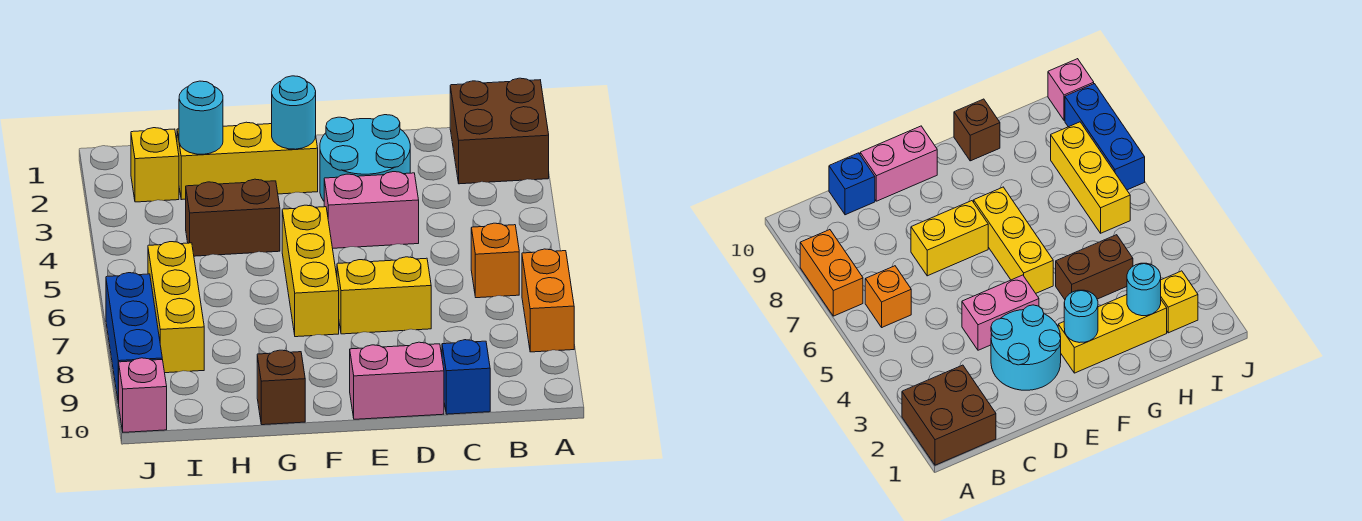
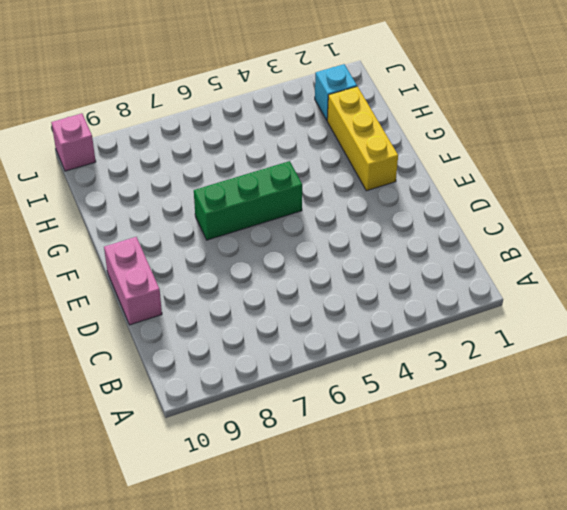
green 1x3 brick [194,161,302,240] -> yellow 1x3 brick [282,205,339,337]
cyan 1x1 brick [315,64,357,120] -> yellow 1x1 brick [131,128,179,202]
none -> brown 2x2 brick [450,78,549,184]
none -> orange 1x2 brick [522,249,574,352]
none -> orange 1x1 brick [471,223,519,298]

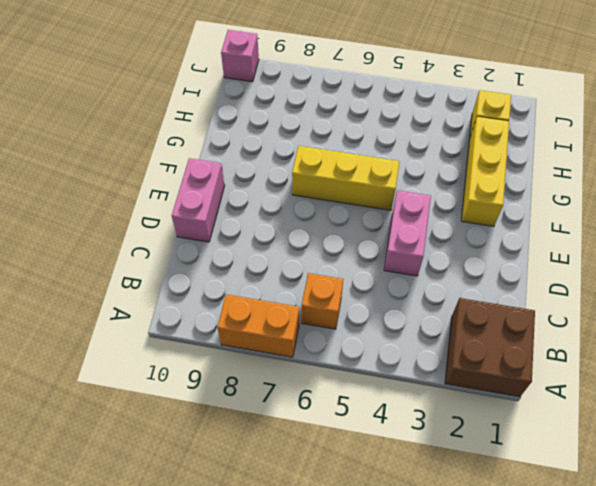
none -> blue 1x1 brick [442,340,490,414]
none -> cyan 2x2 round brick [320,115,410,201]
none -> yellow 1x2 brick [337,257,431,334]

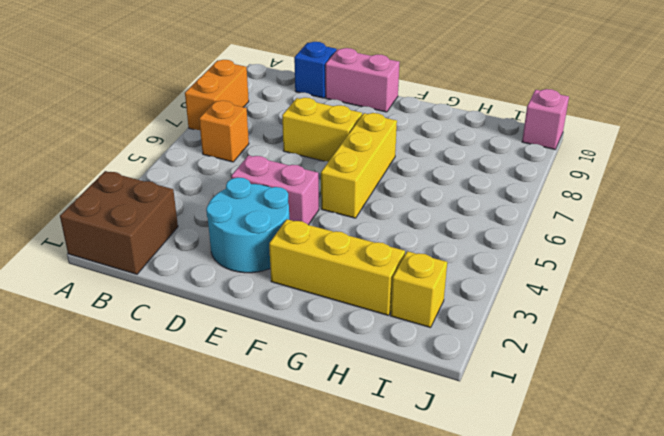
none -> brown 1x2 brick [186,179,280,256]
none -> brown 1x1 brick [257,350,305,425]
none -> yellow 1x3 brick [148,242,204,373]

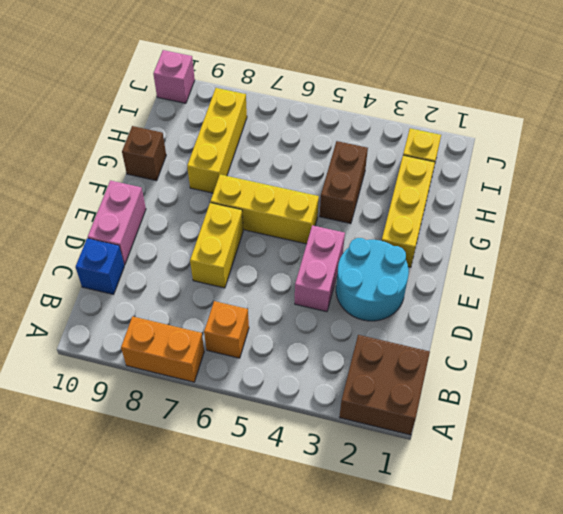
yellow 1x3 brick [187,88,247,193] -> yellow 1x3 brick turned to [148,242,204,373]
none -> blue 1x3 brick [106,273,162,404]
none -> cyan 1x1 round brick [272,76,316,149]
none -> cyan 1x1 round brick [179,81,223,154]

